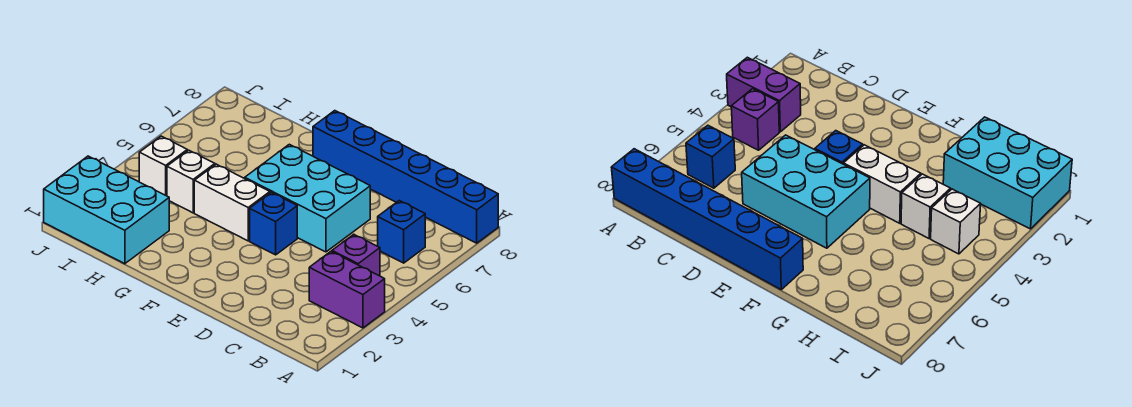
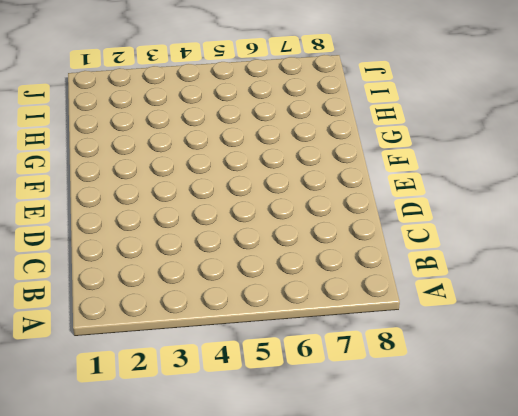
none -> purple 1x2 brick [309,251,385,328]
none -> blue 1x6 brick [313,111,498,243]

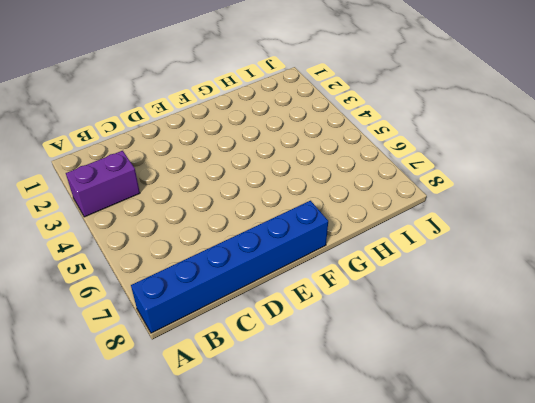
none -> purple 1x1 brick [332,234,380,276]
none -> blue 1x1 brick [378,201,425,263]

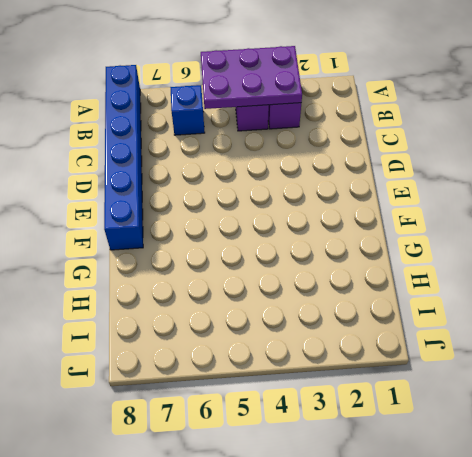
purple 2x3 plate [201,46,302,109] -> none
none -> cyan 2x3 brick [245,144,370,252]
none -> blue 1x1 brick [250,192,297,255]

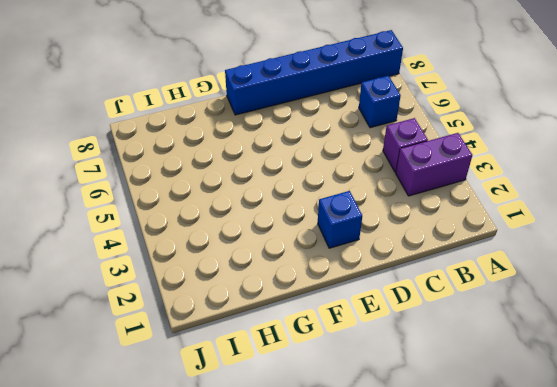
blue 1x1 brick [318,191,362,248] -> blue 1x1 brick moved to [250,192,297,255]
none -> cyan 2x3 brick [245,144,370,252]
none -> white 1x2 brick [194,164,270,241]

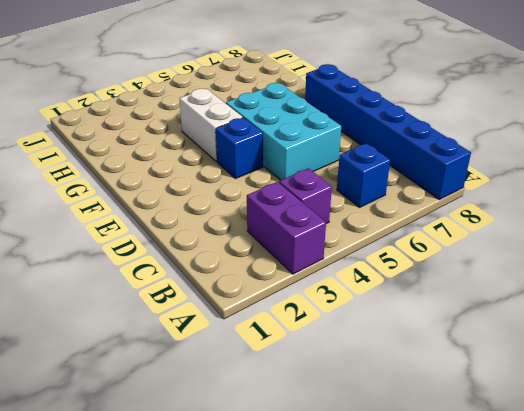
none -> cyan 2x3 brick [44,156,169,264]
none -> white 1x1 brick [167,150,215,213]

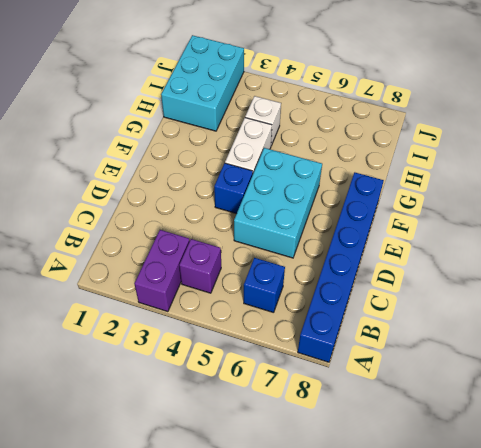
none -> white 1x1 brick [139,136,187,196]

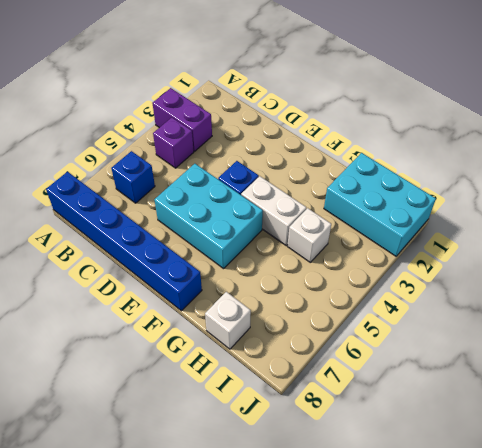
white 1x1 brick [205,292,251,349] -> white 1x1 brick moved to [139,136,187,196]

